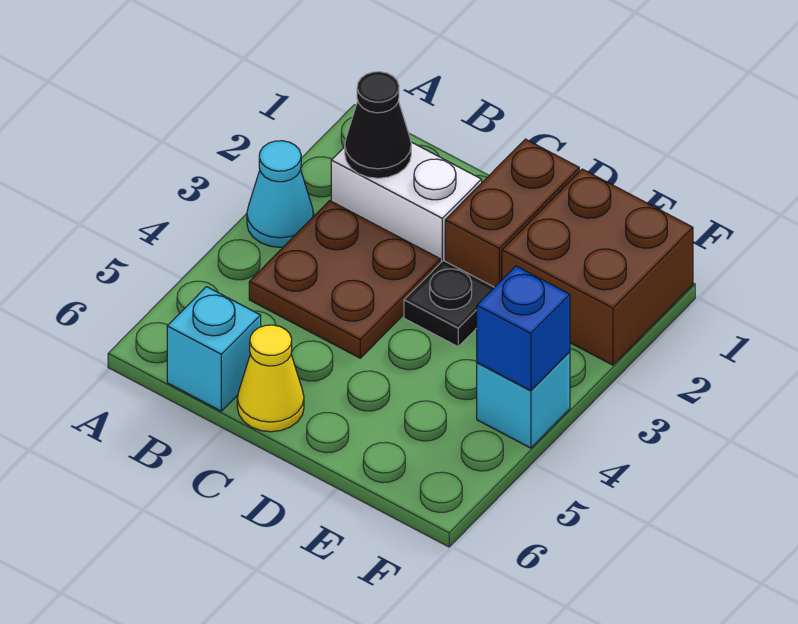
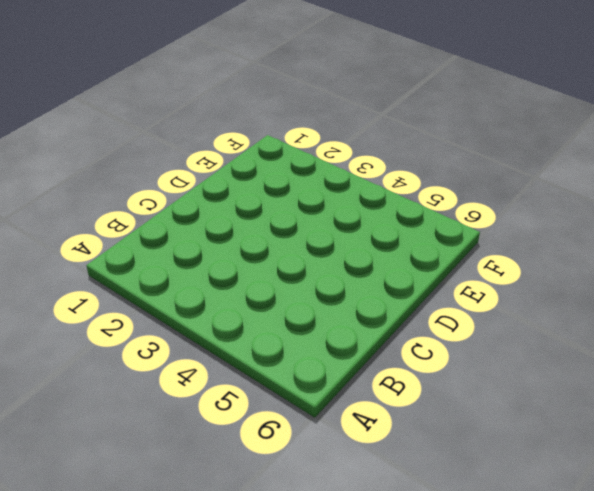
none -> cyan 1x1 cone [247,141,314,247]
none -> white 1x2 brick [331,142,482,263]

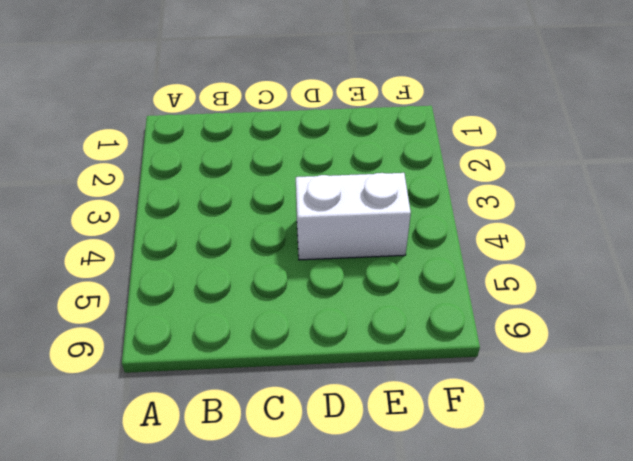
white 1x2 brick [296,173,411,260] -> white 1x2 brick moved to [331,142,482,263]
none -> cyan 1x1 cone [247,141,314,247]
none -> brown 2x2 plate [249,201,440,358]

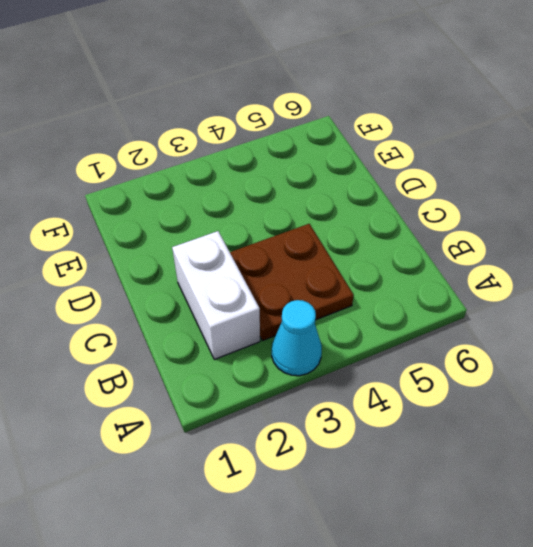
none -> cyan 1x1 brick [167,287,261,411]
none -> yellow 1x1 cone [237,325,304,432]

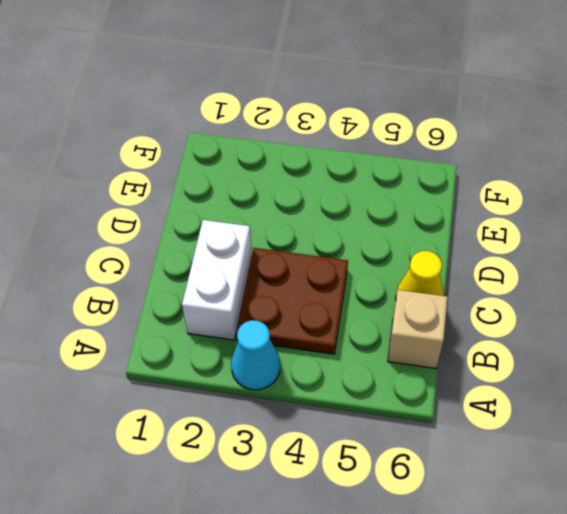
tan 1x1 brick [388,290,448,368] -> cyan 1x1 brick [167,287,261,411]
none -> brown 1x2 brick [445,139,579,287]
none -> black 1x1 plate [404,260,494,347]

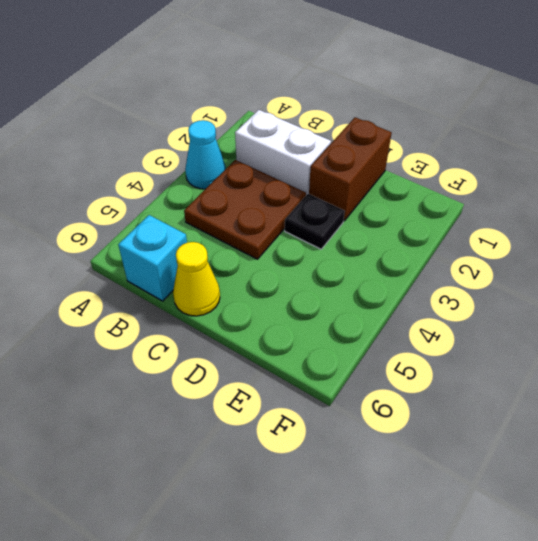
none -> brown 2x2 brick [502,169,693,365]
none -> cyan 1x1 brick [477,352,570,448]

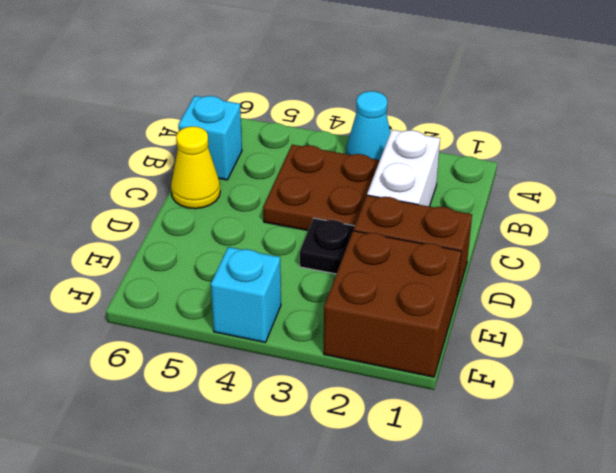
none -> black 1x1 cone [345,72,411,178]
none -> blue 1x1 brick [477,266,570,391]

